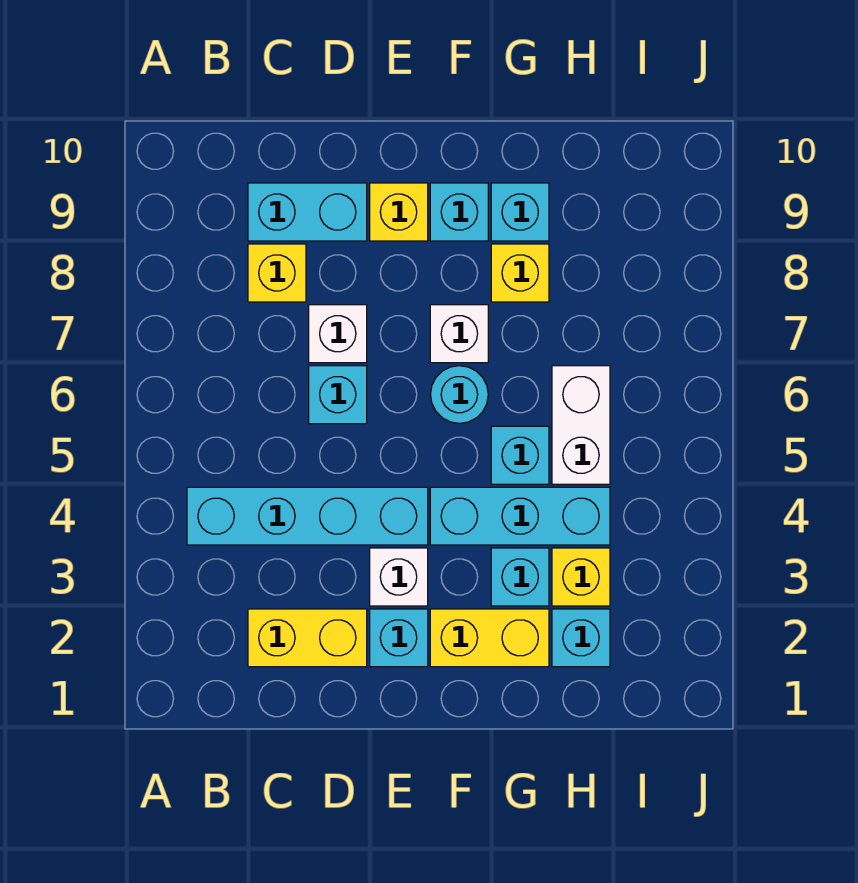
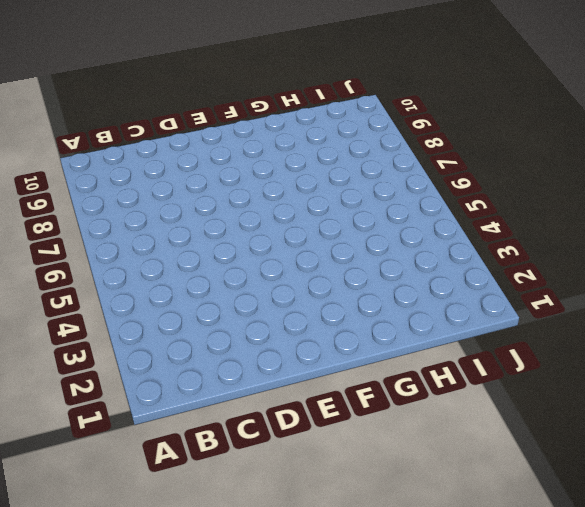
none -> cyan 1x4 brick [187,487,428,545]
none -> yellow 1x2 brick [248,609,367,667]
none -> yellow 1x1 brick [248,244,306,302]

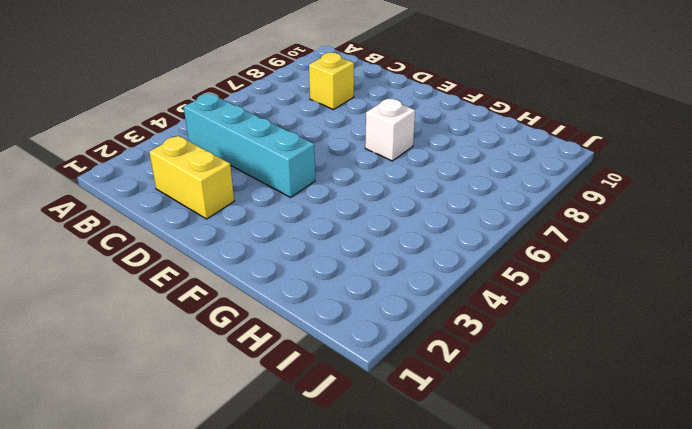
none -> cyan 1x2 brick [248,183,367,241]
none -> cyan 1x1 brick [309,366,367,424]
none -> white 1x1 brick [309,305,367,363]

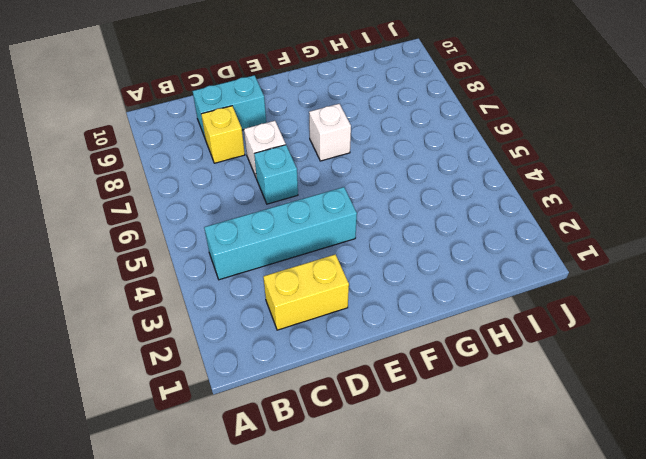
none -> cyan 1x1 brick [370,609,428,667]
none -> white 1x1 brick [370,548,428,606]
none -> yellow 1x1 brick [370,183,428,241]

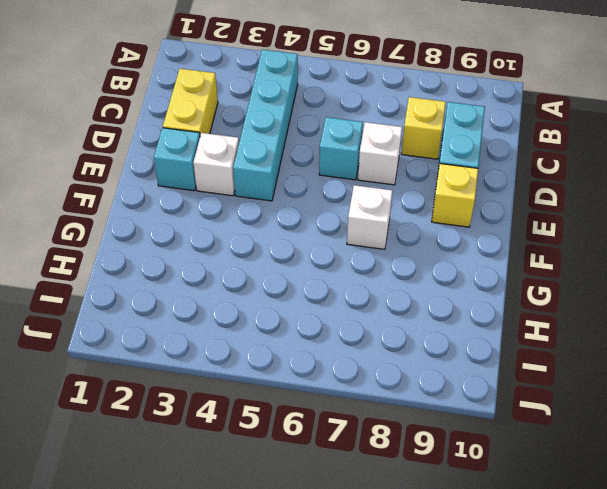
none -> yellow 1x2 brick [430,609,549,667]
none -> cyan 1x3 brick [430,487,610,545]
none -> cyan 1x1 round brick [430,366,488,423]

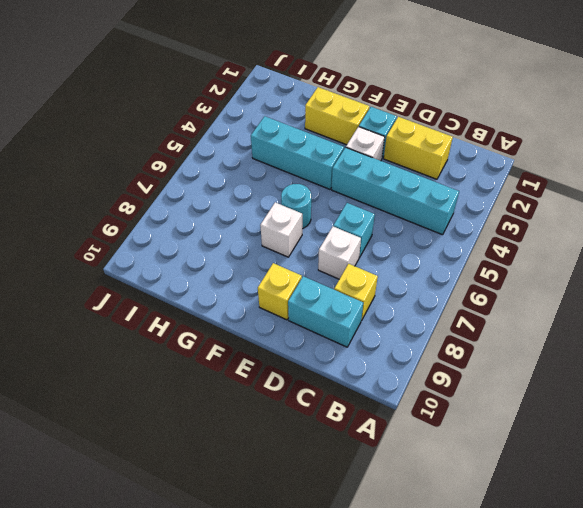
none -> cyan 1x1 brick [430,183,488,241]
none -> cyan 1x1 brick [491,548,549,606]
none -> cyan 1x1 brick [491,426,549,484]

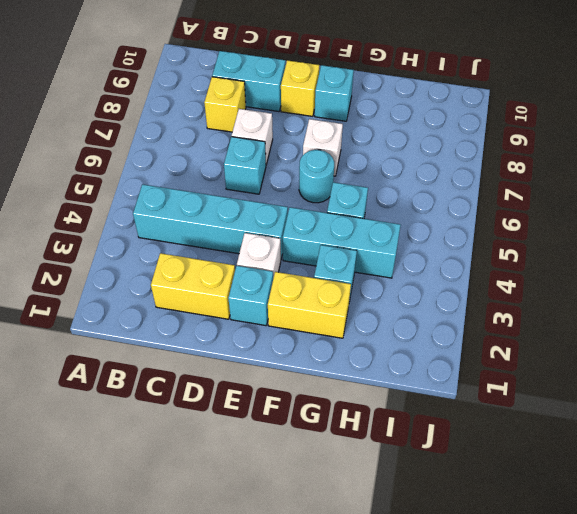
none -> yellow 1x1 brick [491,244,549,302]
none -> cyan 1x1 brick [491,183,549,241]
none -> cyan 1x1 brick [552,609,610,667]

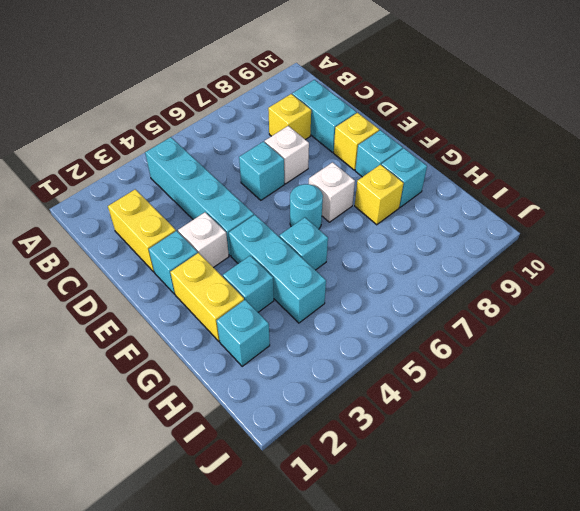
none -> yellow 1x1 brick [552,548,610,606]
none -> white 1x2 brick [552,366,610,484]

